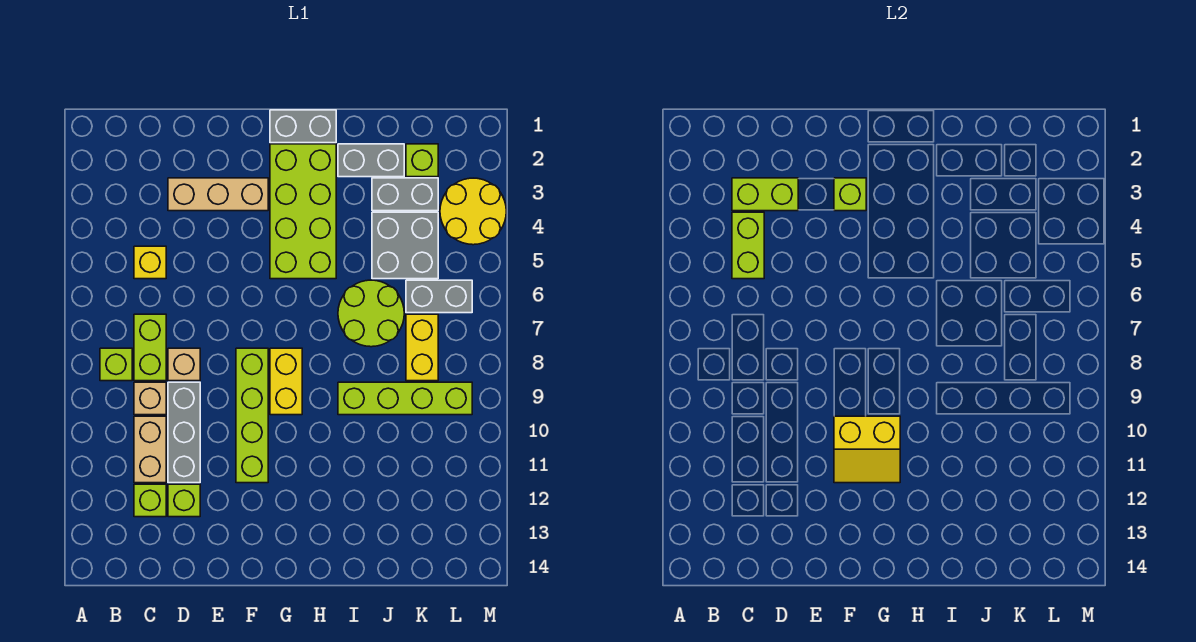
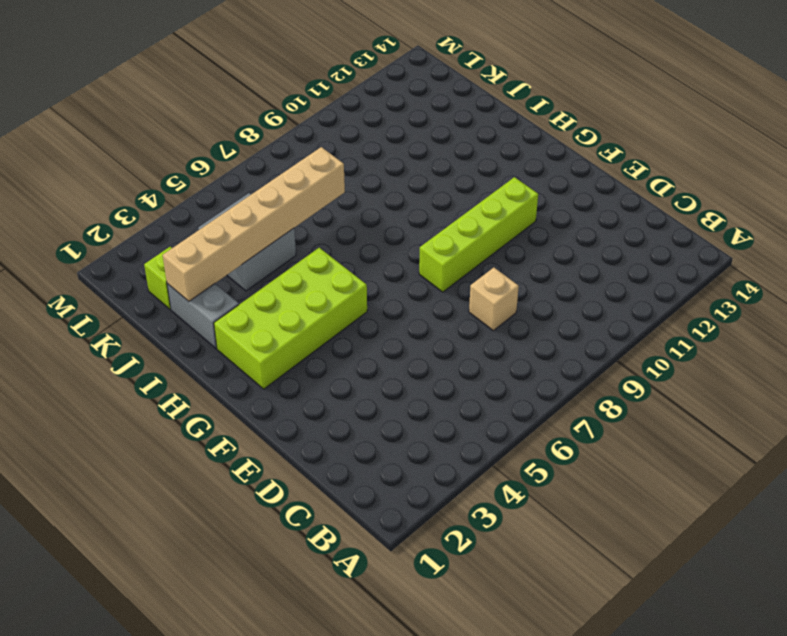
tan 1x6 brick [163,147,345,301] -> none
none -> lime 1x1 brick [100,348,132,381]
none -> yellow 1x1 brick [134,246,166,279]
none -> lime 1x2 brick [134,314,166,381]

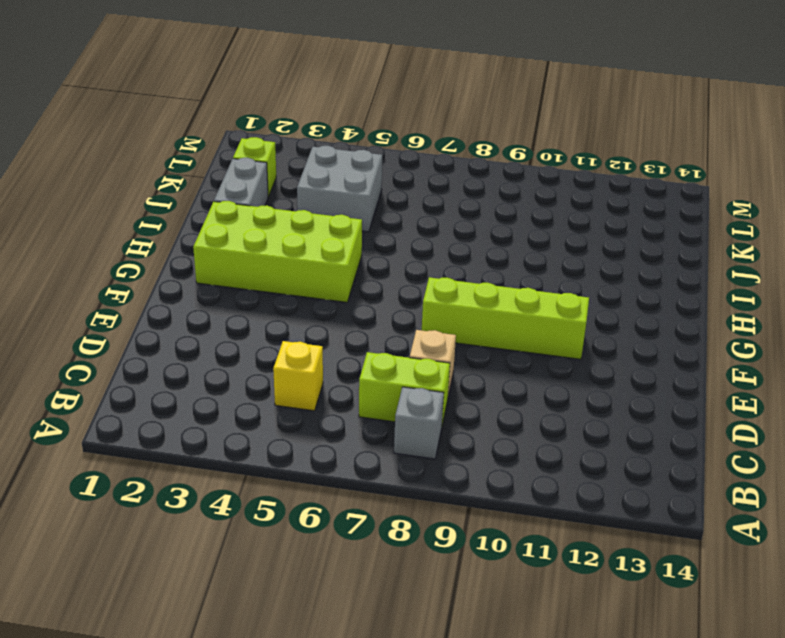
grey 1x1 brick [394,387,444,459] -> lime 1x1 brick [100,348,132,381]
none -> tan 1x1 brick [134,382,166,415]
none -> tan 1x2 brick [134,416,166,483]
none -> lime 1x1 brick [134,484,166,517]

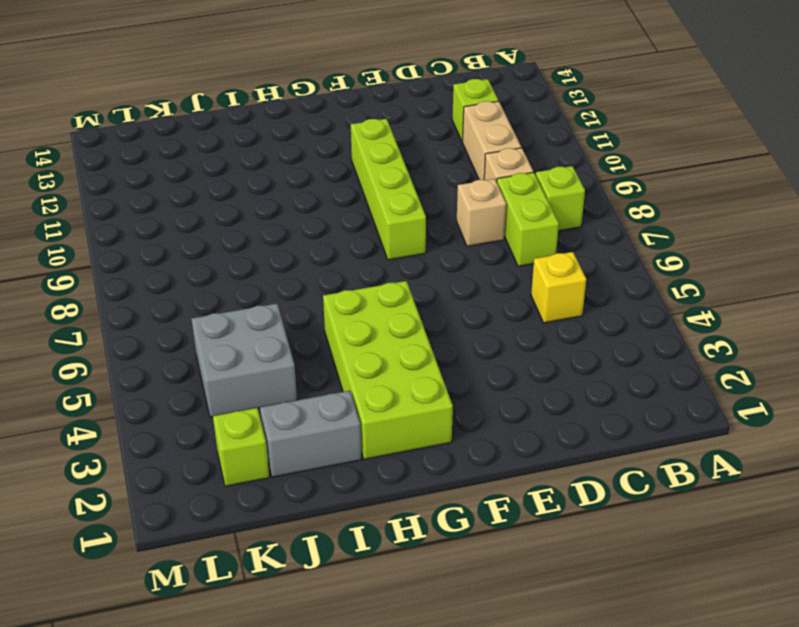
none -> tan 1x3 brick [168,178,268,211]
none -> grey 1x3 brick [168,382,200,483]
none -> lime 1x1 brick [168,484,200,517]

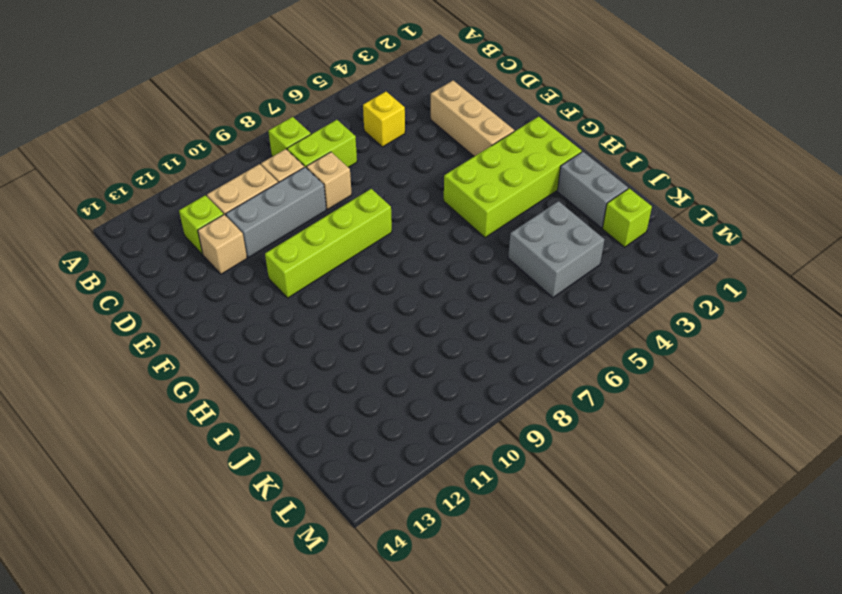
tan 1x1 brick [198,215,247,274] -> lime 1x1 brick [168,484,200,517]
none -> grey 1x2 brick [270,110,336,143]
none -> yellow 1x2 brick [270,348,302,415]
none -> lime 2x2 round brick [338,280,404,347]

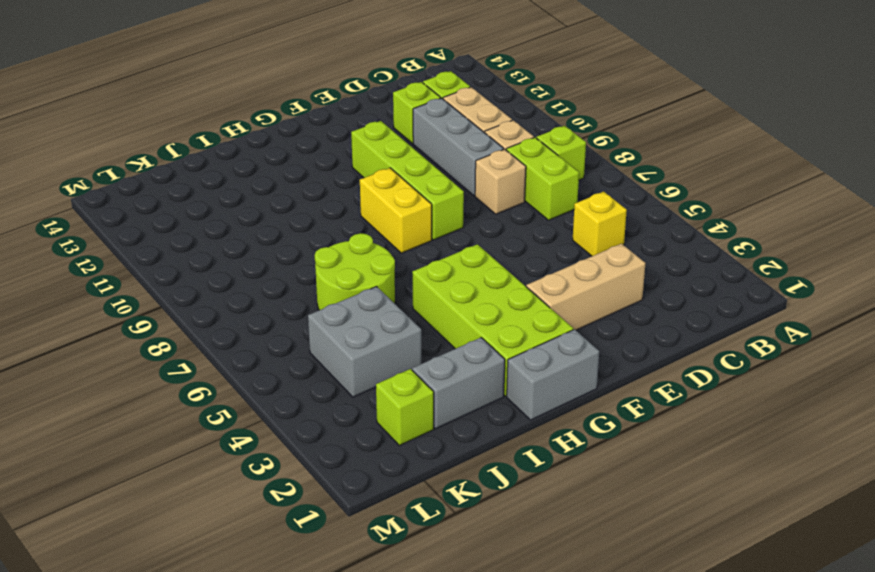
none -> lime 1x4 brick [338,382,472,415]
none -> grey 1x2 brick [372,178,438,211]
none -> grey 1x2 brick [406,280,472,313]

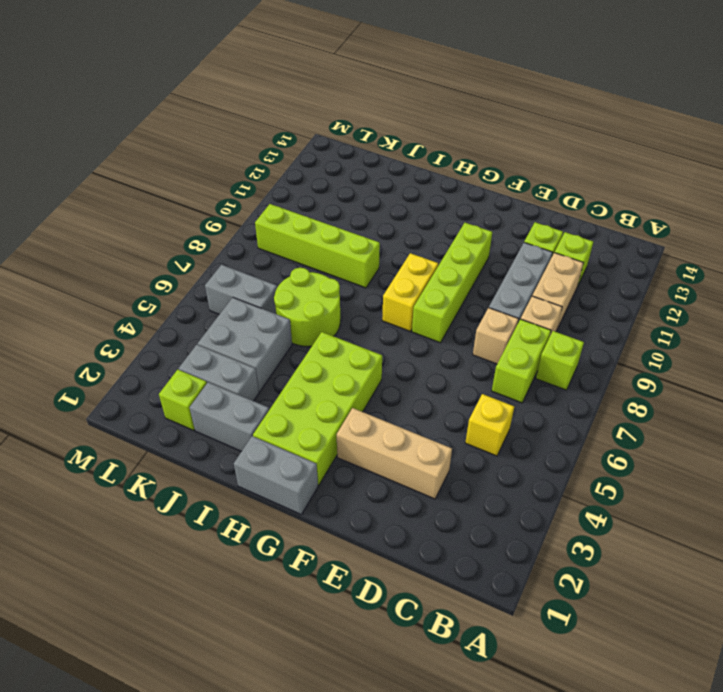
none -> yellow 1x2 brick [406,314,438,381]
none -> yellow 2x2 round brick [440,178,506,245]
none -> lime 1x2 brick [732,178,798,211]

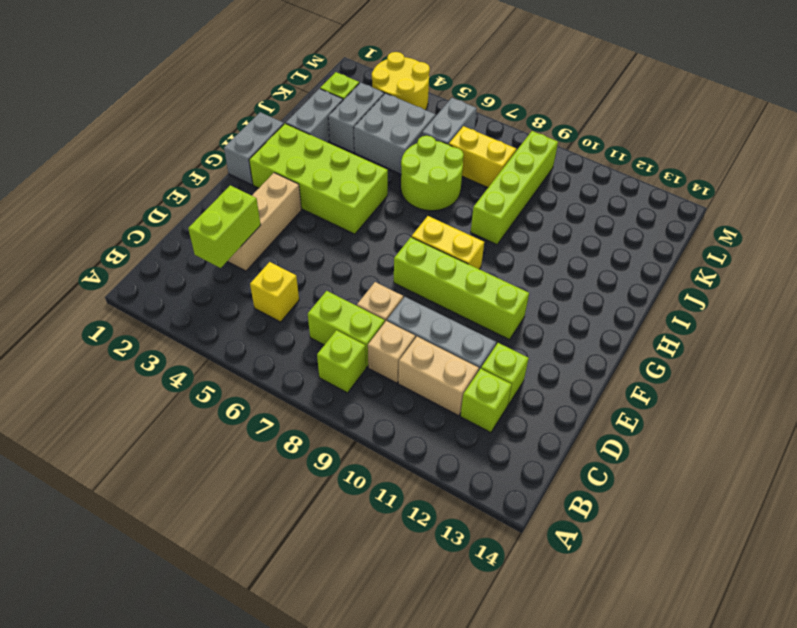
none -> lime 1x2 brick [732,212,764,279]
none -> lime 1x1 brick [834,178,866,211]
none -> yellow 2x2 slope [834,416,900,483]

